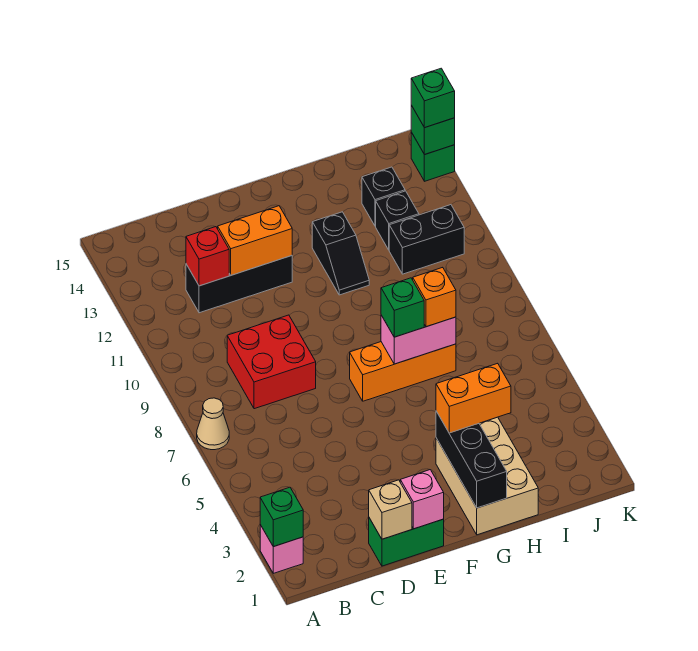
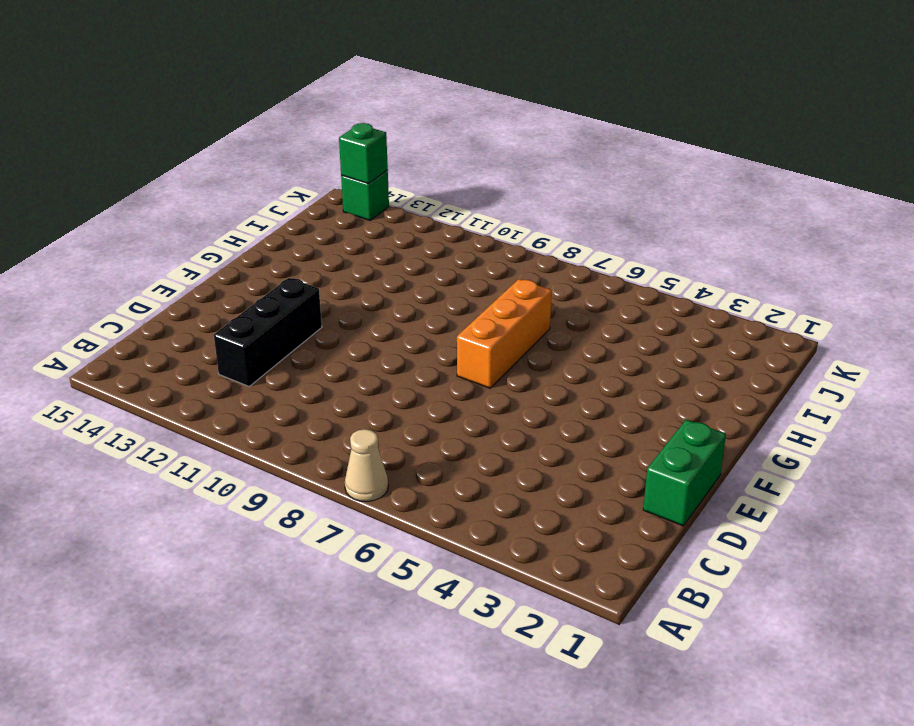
none -> pink 1x1 brick [260,525,303,573]
none -> red 2x2 brick [227,315,316,409]
none -> tan 2x3 brick [436,417,538,535]

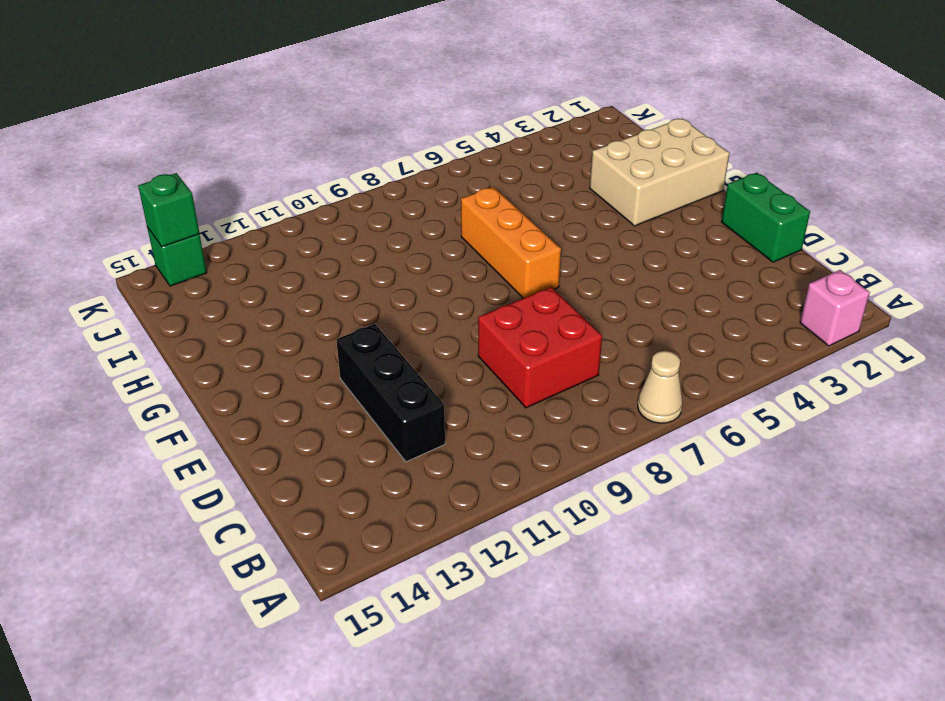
none -> black 1x2 slope [312,212,369,295]
none -> black 1x2 brick [389,205,464,274]
none -> black 1x1 brick [376,191,419,250]

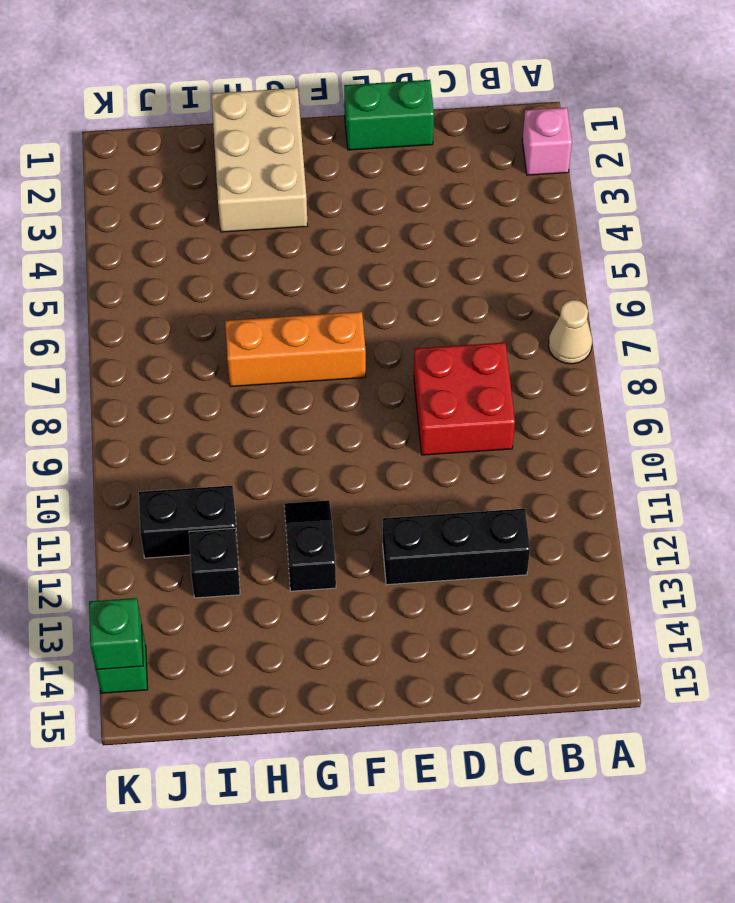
none -> black 1x1 brick [362,167,405,226]
none -> green 1x1 brick [260,487,303,547]
none -> red 1x1 brick [186,227,229,286]

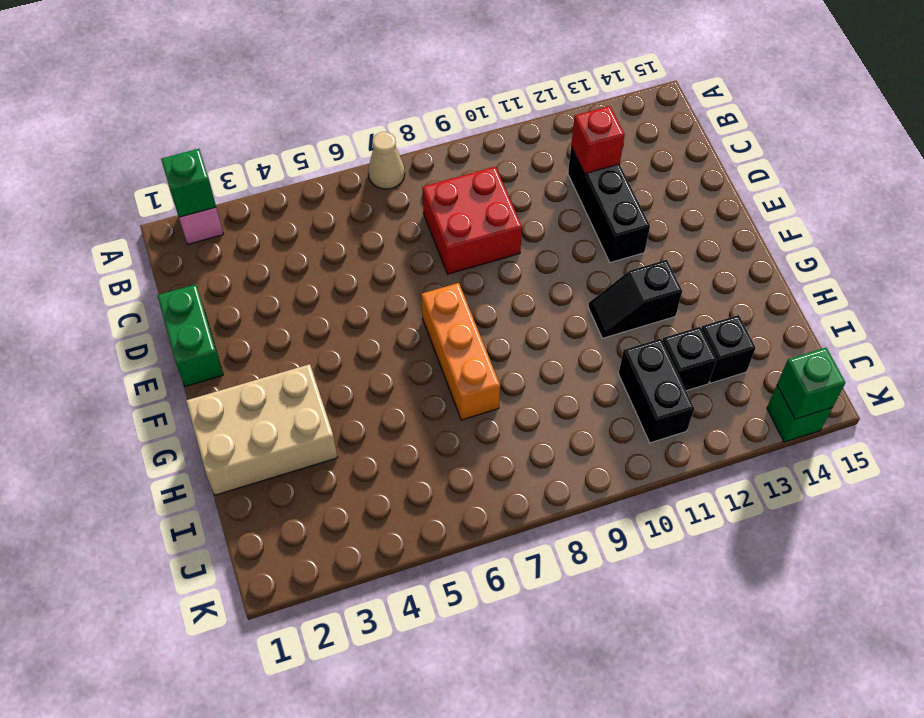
none -> tan 1x1 brick [369,480,412,539]
none -> orange 1x2 brick [218,206,292,275]
none -> pink 1x1 brick [400,470,444,529]

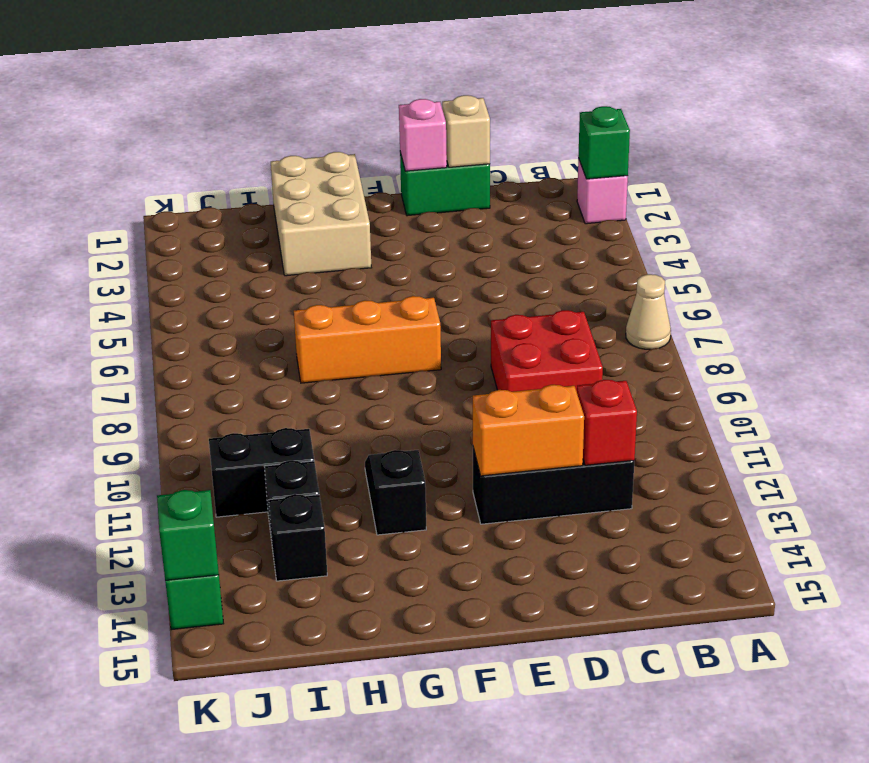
none -> black 1x3 brick [436,411,507,508]
none -> pink 1x2 brick [381,315,456,364]
none -> orange 1x2 brick [436,363,511,433]

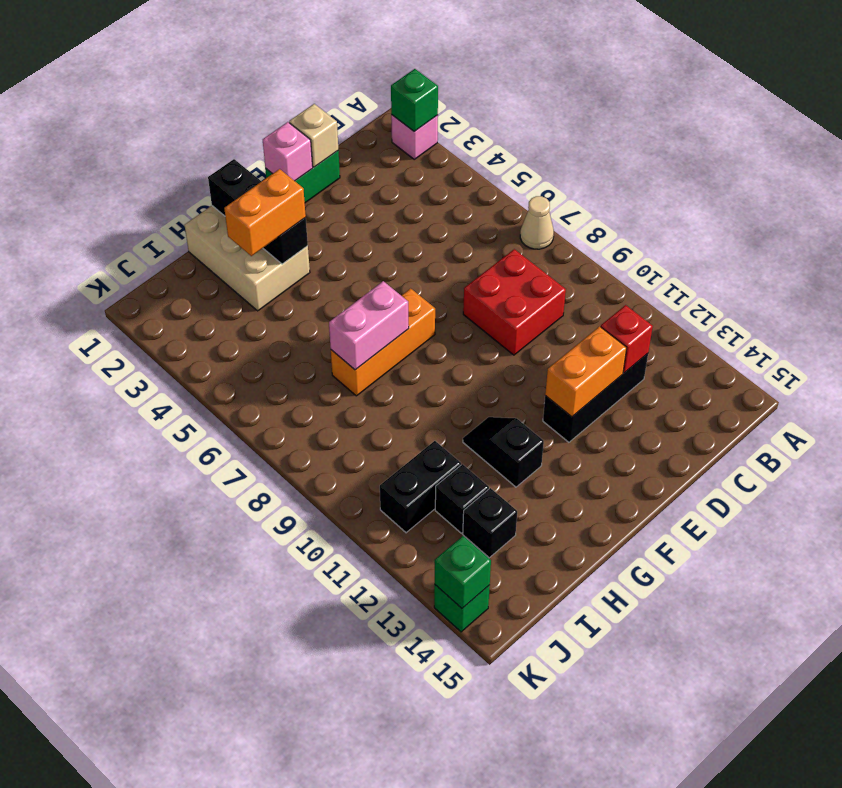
none -> green 1x1 brick [381,278,424,337]
none -> orange 1x1 brick [413,267,456,327]
none -> green 1x1 brick [411,68,455,128]

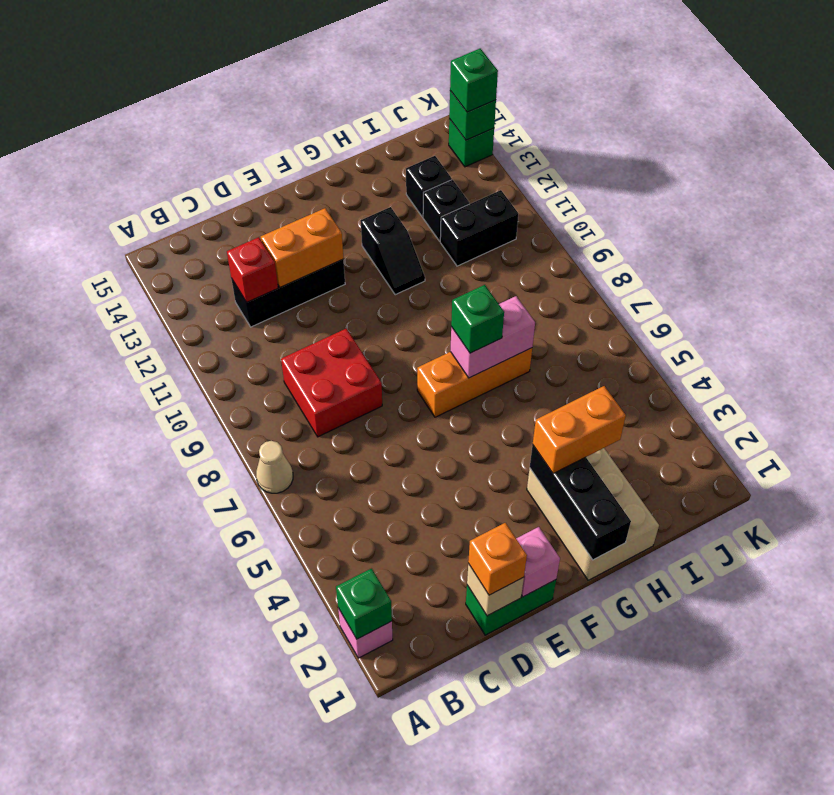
orange 1x1 brick [468,523,527,595] -> orange 1x1 brick moved to [413,267,456,327]

